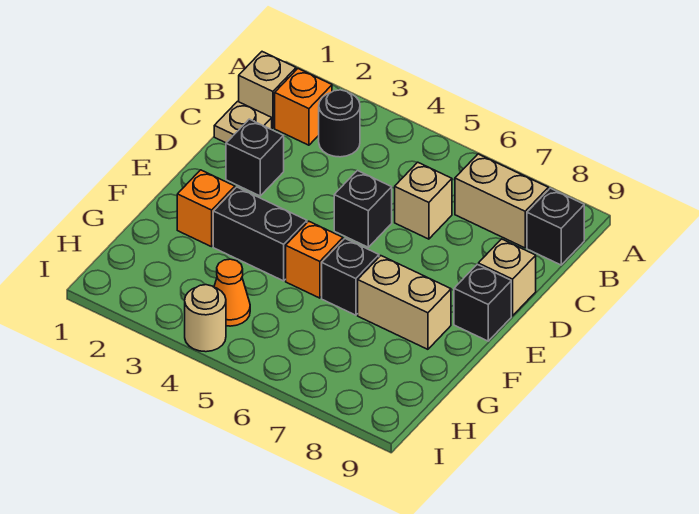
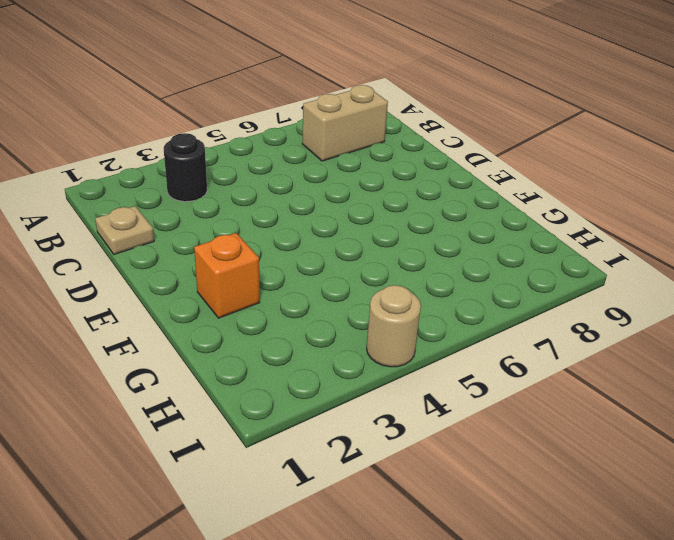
none -> tan 1x1 brick [239,52,296,128]
none -> orange 1x1 brick [275,69,332,145]
none -> black 1x1 brick [527,188,584,265]

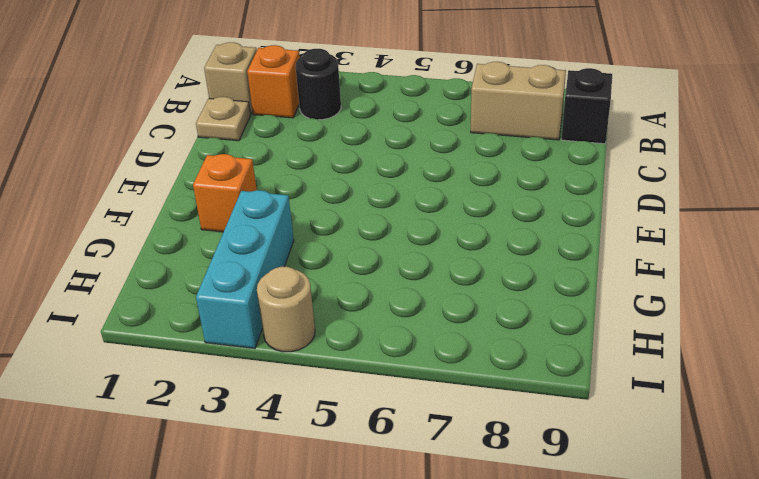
cyan 1x3 brick [196,190,294,348] -> none
none -> tan 1x1 brick [395,162,452,239]
none -> black 1x1 brick [226,119,284,196]
none -> black 1x1 brick [334,171,392,247]

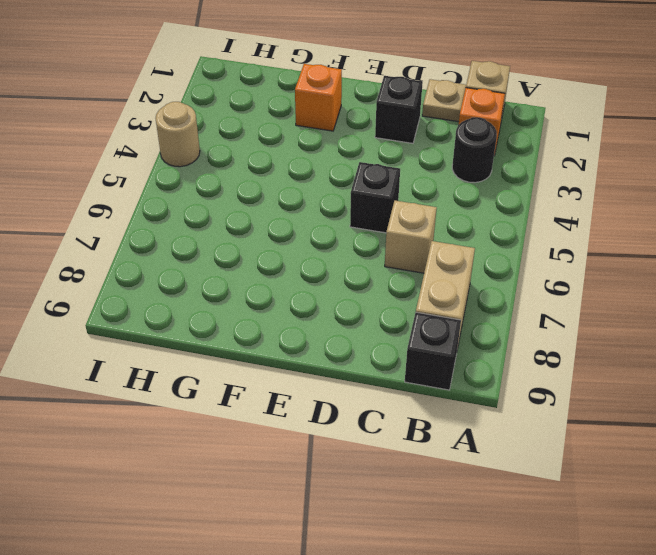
none -> tan 1x1 brick [478,239,536,316]
none -> black 1x1 brick [454,264,511,341]
none -> black 1x2 brick [213,187,307,281]

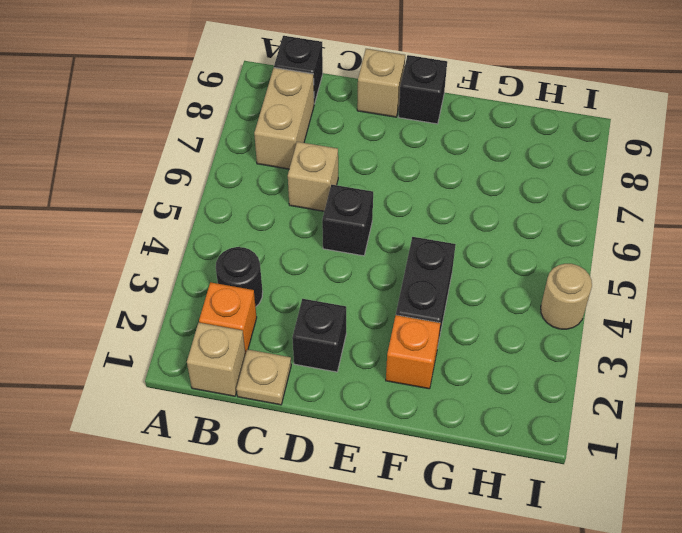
none -> orange 1x1 brick [286,221,343,298]
none -> black 1x1 brick [322,239,379,315]
none -> tan 1x2 brick [358,256,451,349]

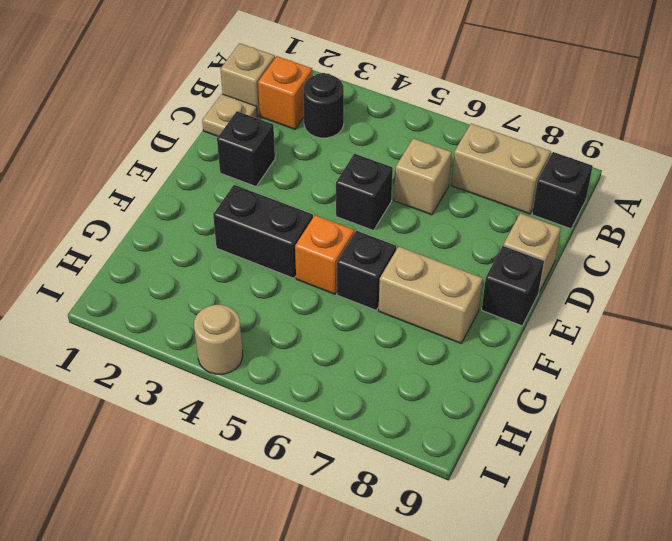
none -> orange 1x1 brick [177,170,235,247]
none -> orange 1x1 cone [214,259,250,326]

